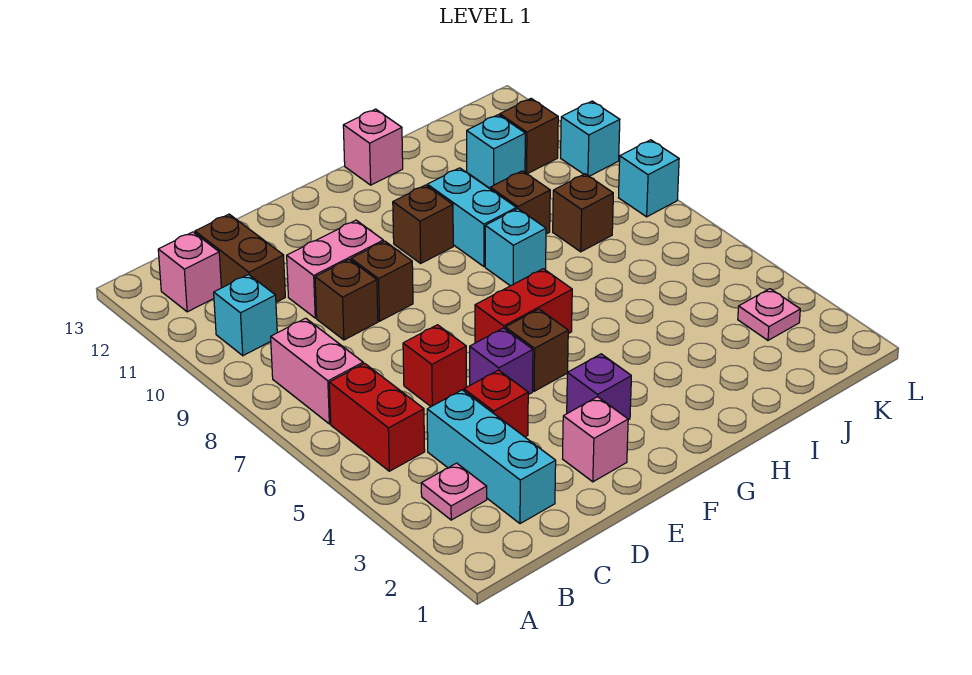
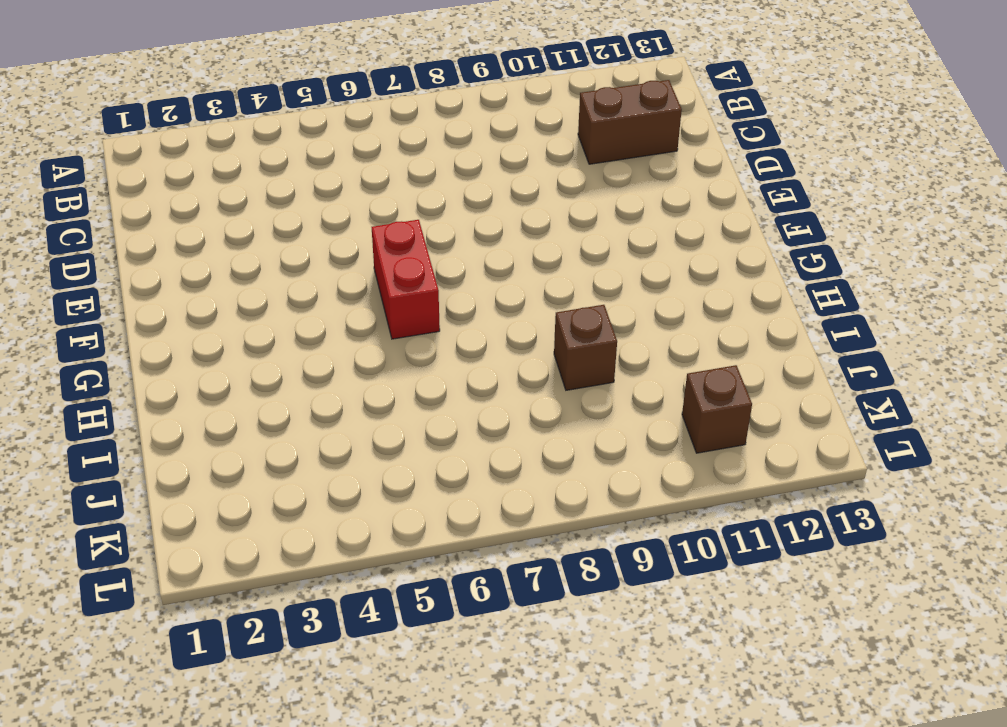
none -> pink 1x1 plate [421,463,487,520]
none -> red 1x2 brick [329,363,425,471]
none -> pink 1x2 brick [271,318,363,424]

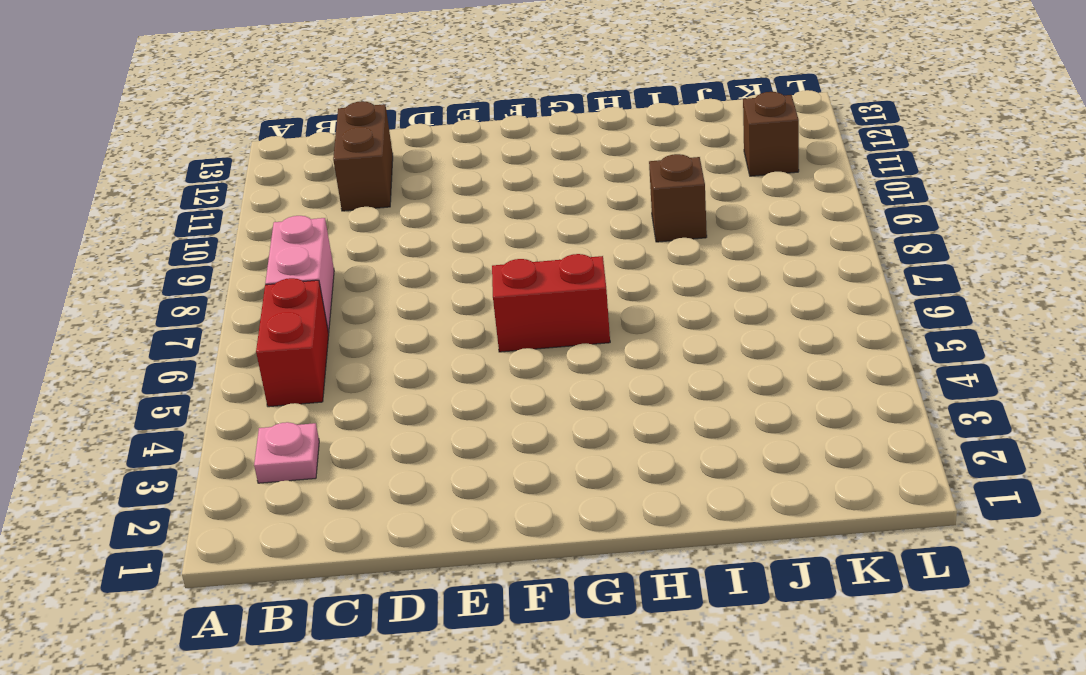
none -> cyan 1x1 brick [214,275,277,356]
none -> pink 1x1 brick [158,232,221,312]
none -> cyan 1x3 brick [427,390,556,524]

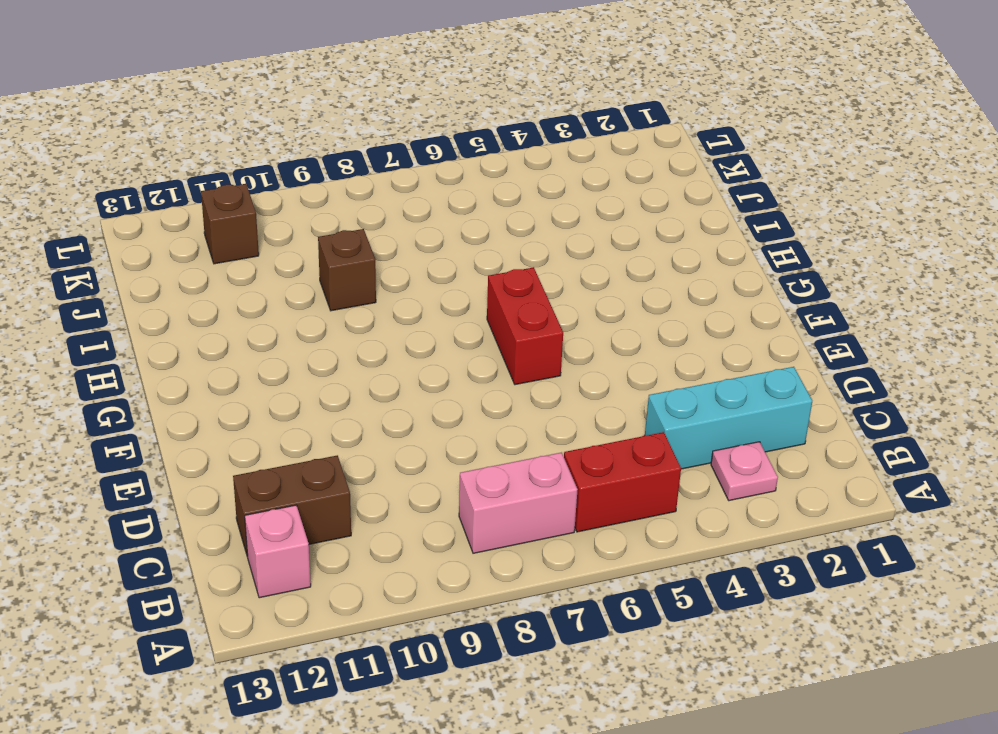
none -> cyan 1x1 brick [214,275,277,356]
none -> red 1x1 brick [464,370,528,437]
none -> red 1x1 brick [403,325,467,407]

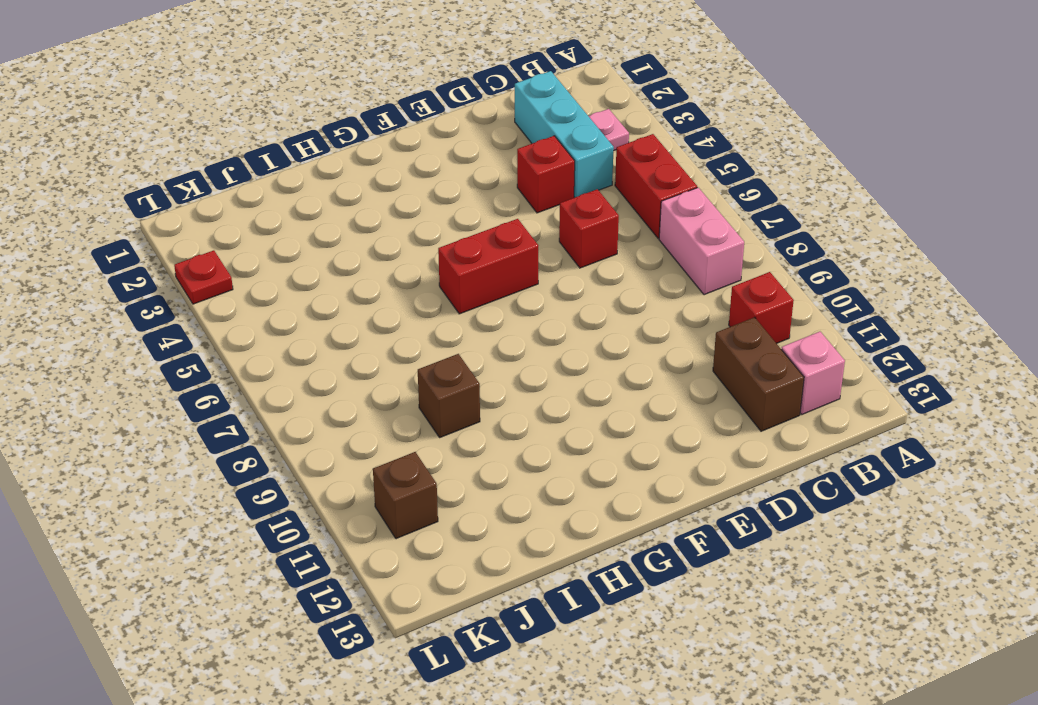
red 1x1 brick [729,272,794,344] -> cyan 1x1 brick [214,275,277,356]
red 1x1 plate [174,250,233,304] -> none
none -> brown 1x1 brick [315,259,378,340]
none -> pink 1x2 brick [287,220,383,318]
none -> pink 1x1 brick [563,397,628,482]

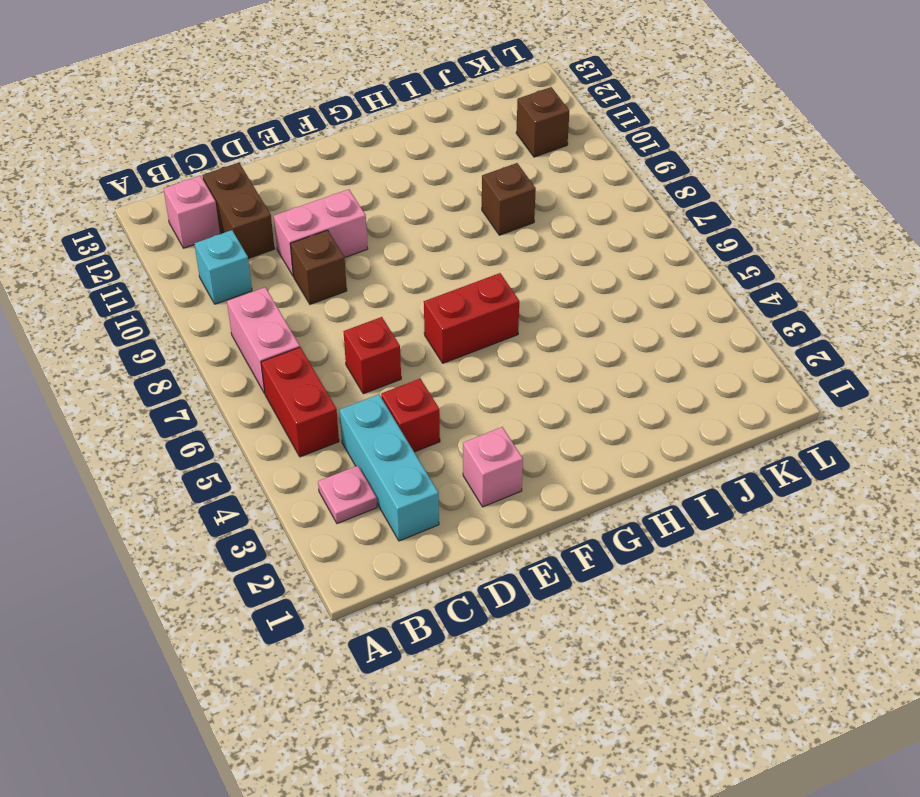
none -> purple 1x1 brick [470,328,533,395]
none -> brown 1x1 brick [351,241,413,321]
none -> purple 1x1 brick [567,354,631,420]

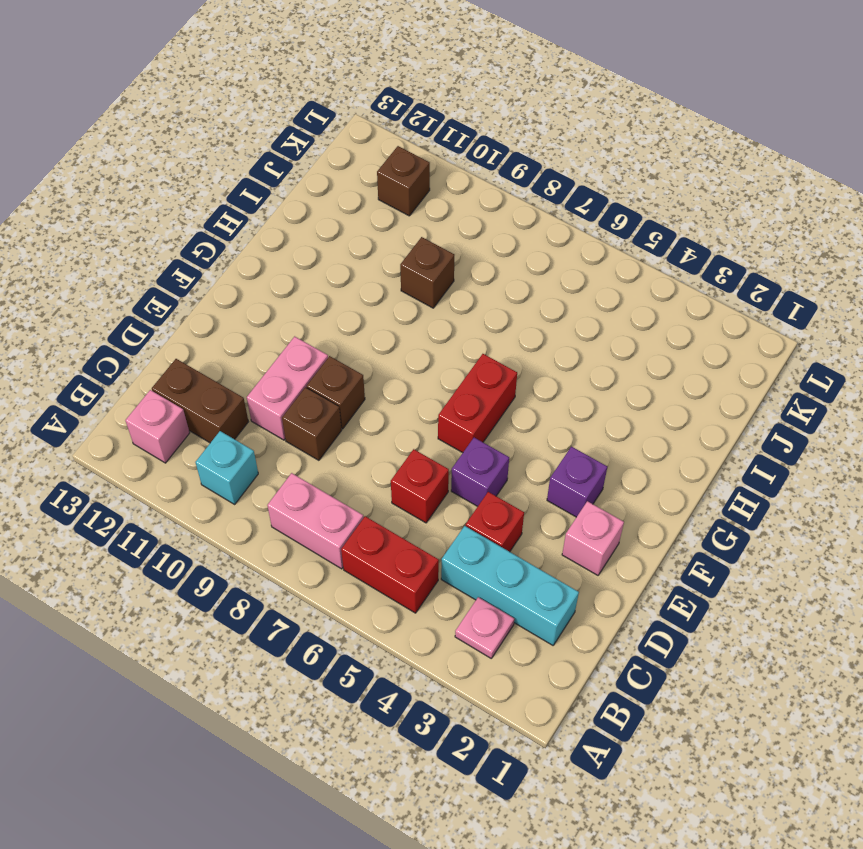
none -> brown 1x1 brick [505,309,568,391]
none -> brown 1x1 brick [393,185,453,263]
none -> cyan 1x1 brick [485,209,546,286]

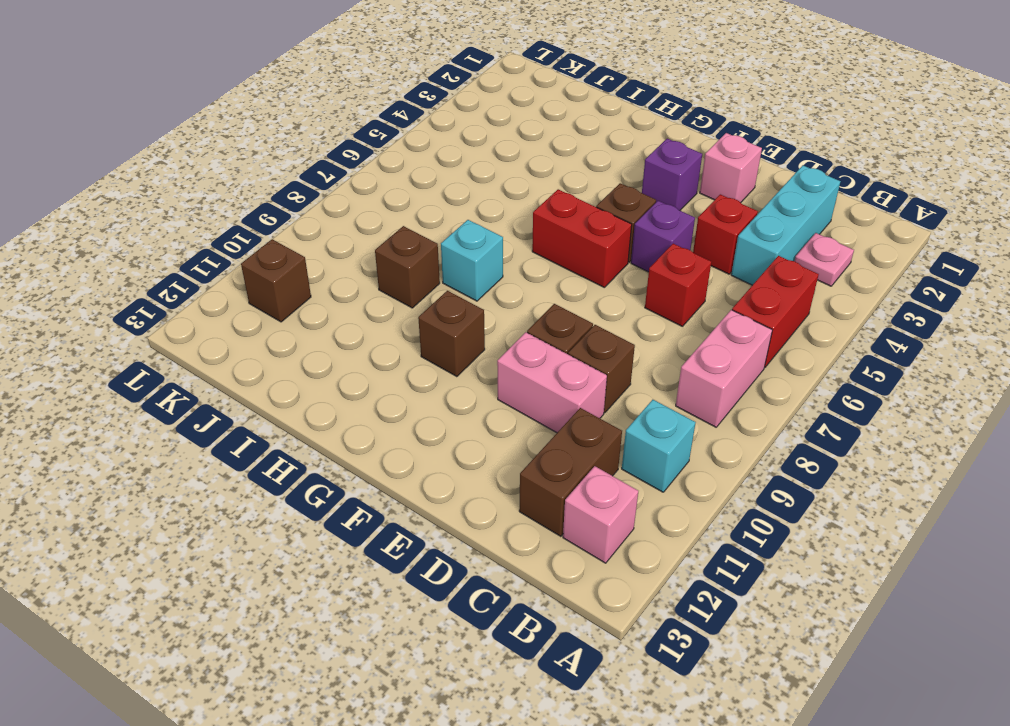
none -> cyan 1x2 brick [427,168,516,267]
none -> pink 1x1 brick [343,109,403,185]
none -> brown 1x1 brick [553,174,613,252]

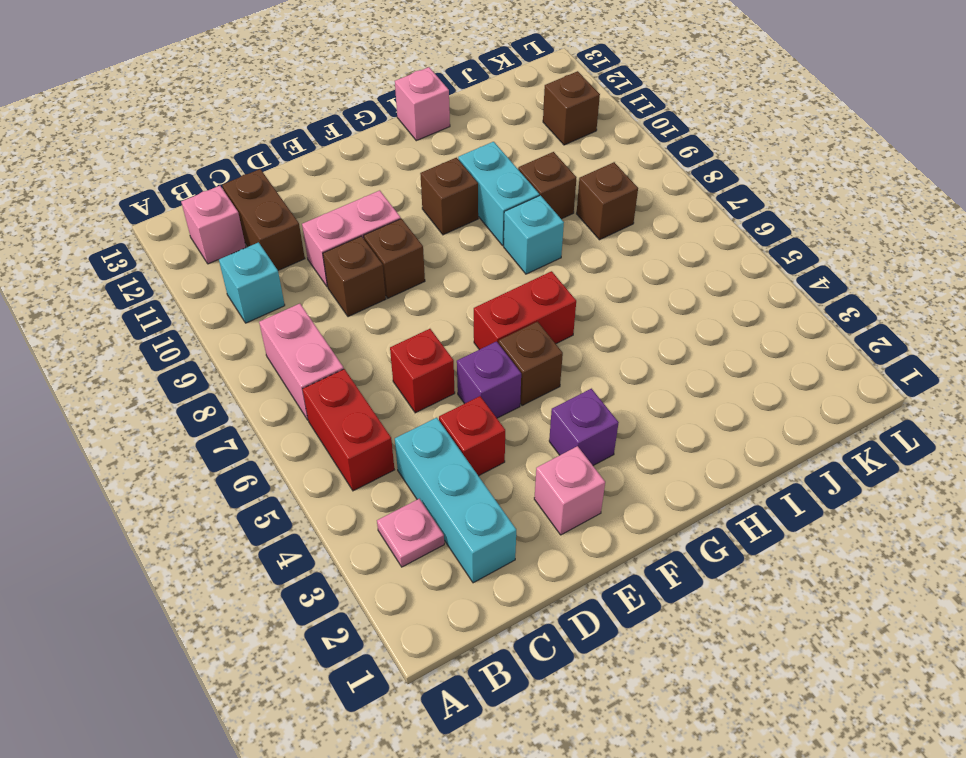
none -> cyan 1x1 brick [467,115,525,188]
none -> pink 1x1 plate [738,289,800,340]
none -> cyan 1x1 brick [619,140,679,217]

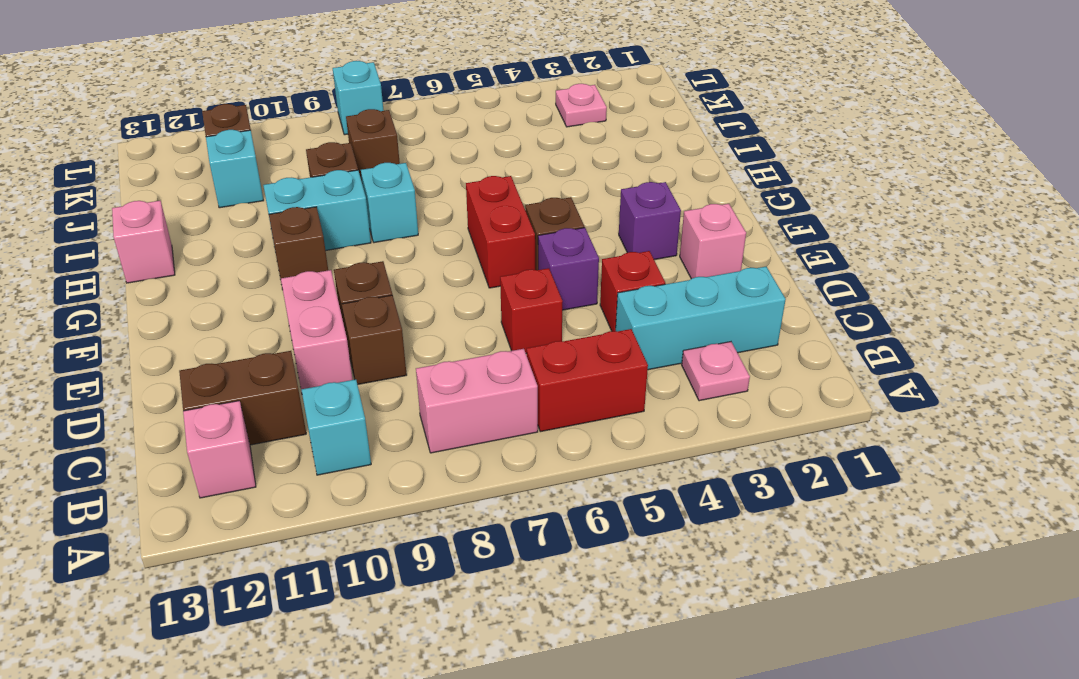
none -> cyan 1x1 brick [561,101,620,176]

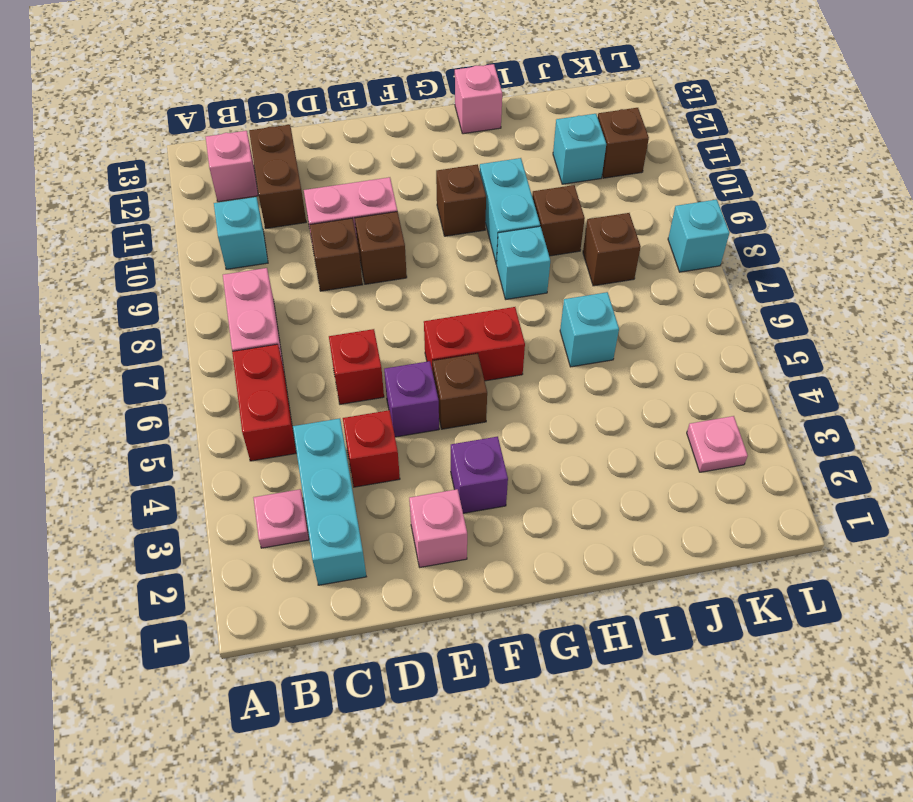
cyan 1x1 brick [560,292,619,367] -> cyan 1x1 brick moved to [561,101,620,176]

